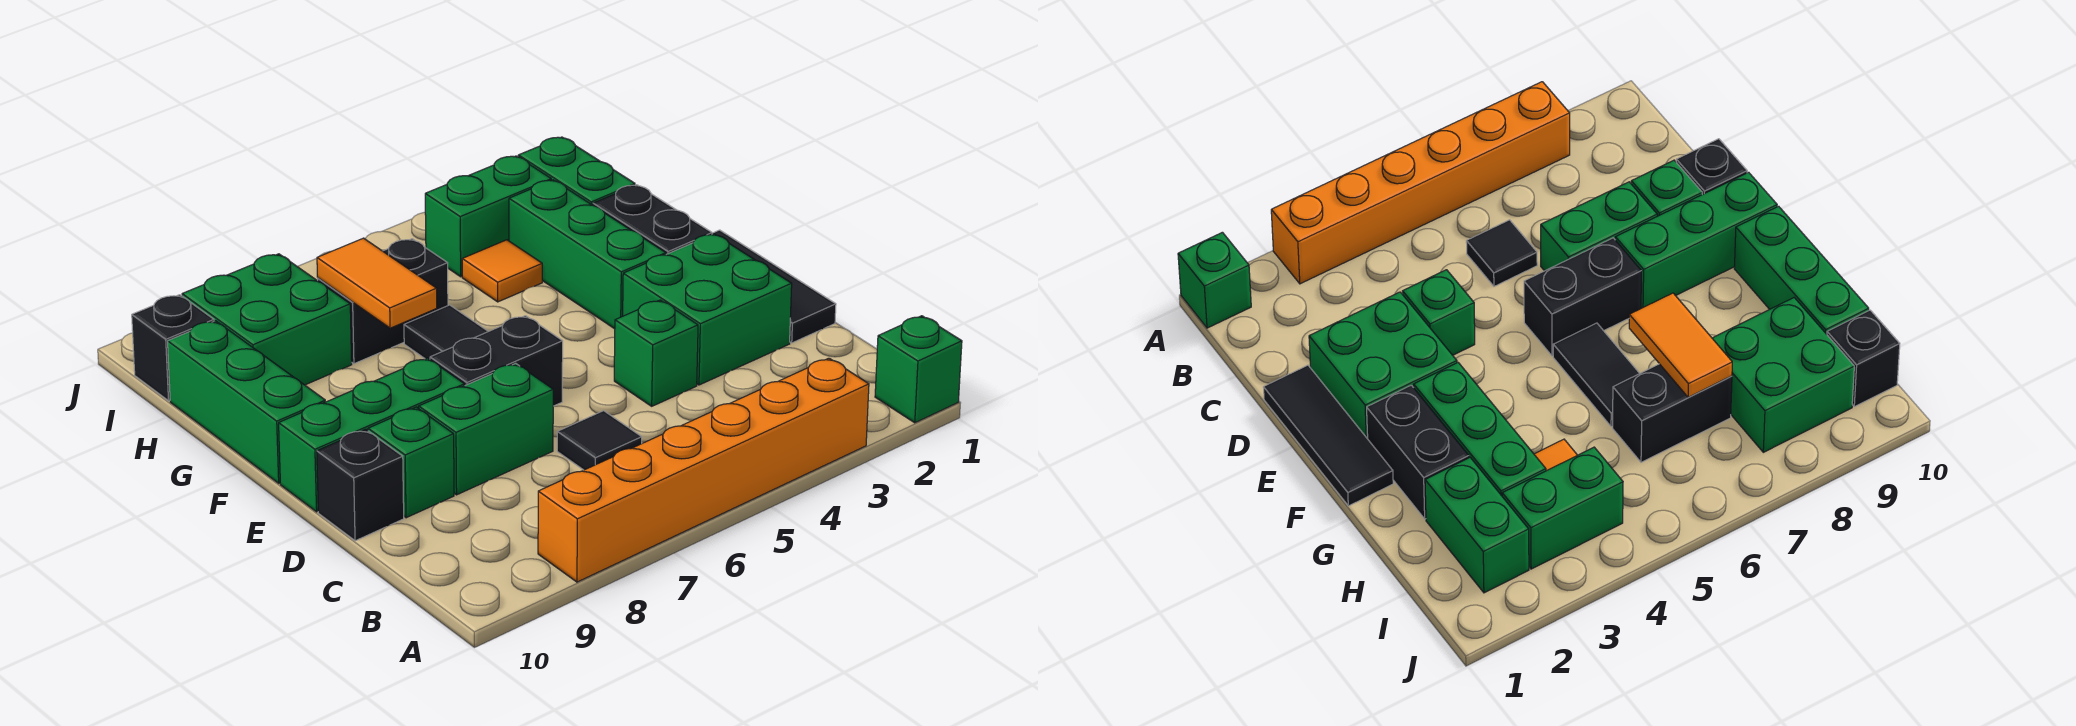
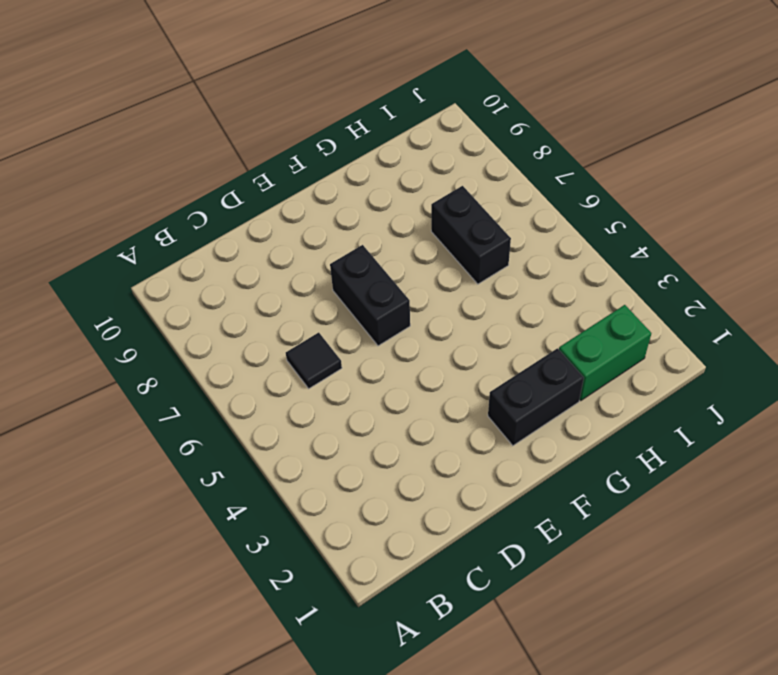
none -> green 1x1 brick [875,316,962,423]
none -> orange 1x6 brick [538,358,869,582]
none -> black 1x3 tile [712,230,836,343]

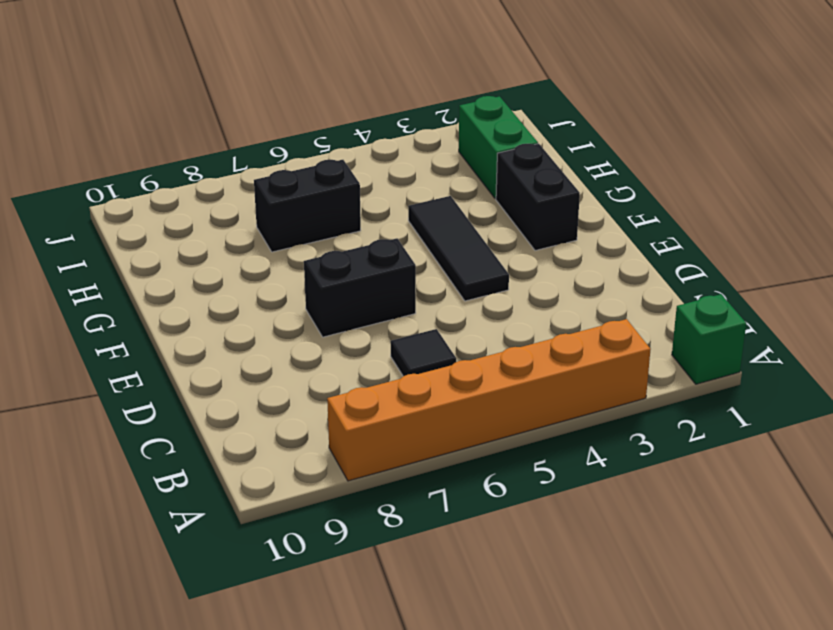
black 1x3 tile [408,196,509,301] -> black 1x3 tile moved to [712,230,836,343]
none -> green 2x2 brick [623,234,792,385]
none -> green 1x1 brick [614,300,698,406]
none -> green 1x2 brick [419,363,553,495]

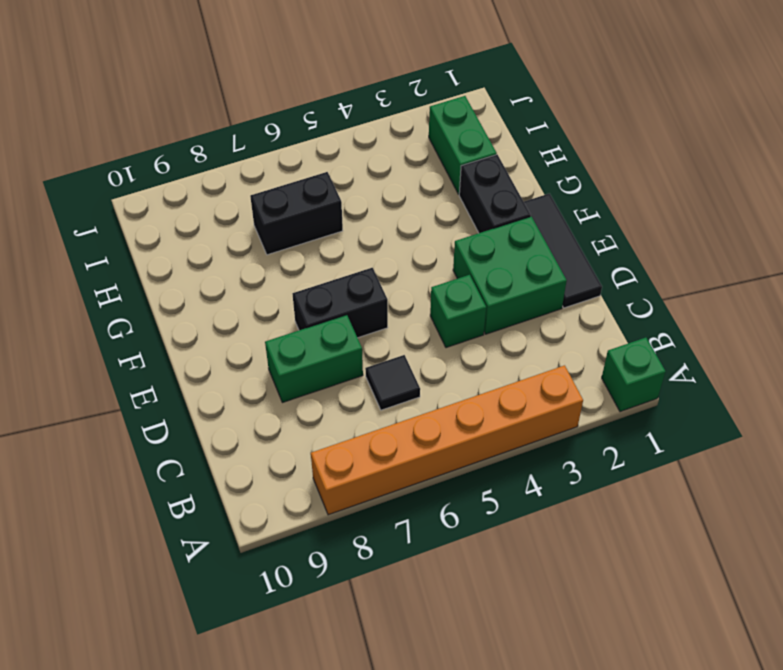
none -> green 1x1 brick [368,407,454,518]
none -> black 1x1 brick [317,429,404,541]
none -> green 1x3 brick [279,358,465,512]

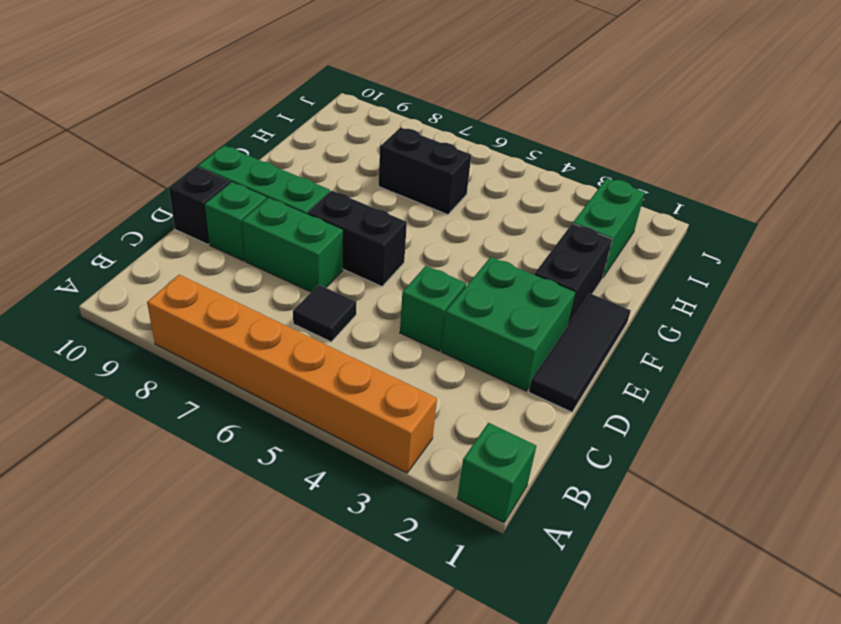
none -> green 1x3 brick [509,180,666,329]
none -> black 1x2 tile [404,305,488,359]
none -> green 1x3 brick [168,321,325,483]

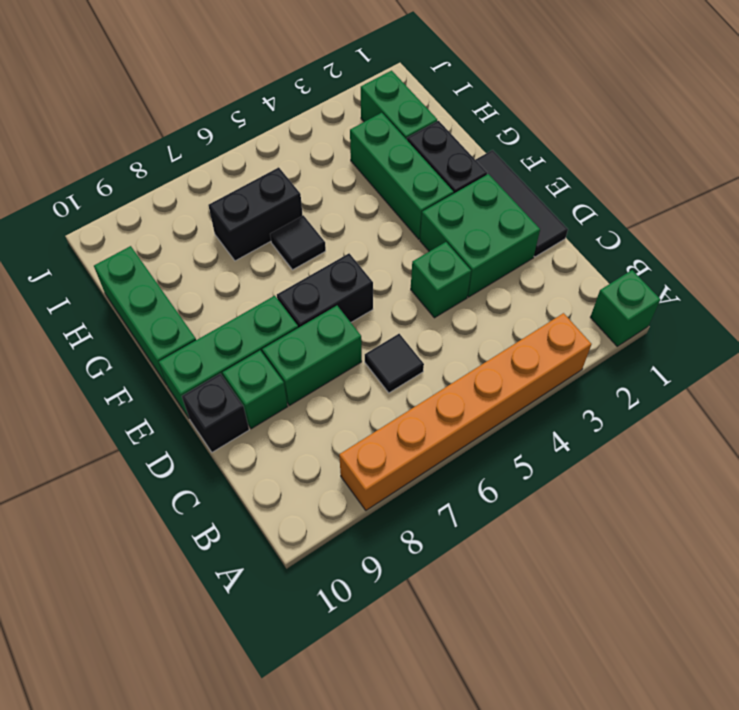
black 1x1 tile [270,215,326,270] -> black 1x2 tile [404,305,488,359]
none -> orange 1x1 tile [462,240,542,302]
none -> green 2x2 brick [182,254,352,385]
none -> green 1x2 brick [425,156,551,277]

